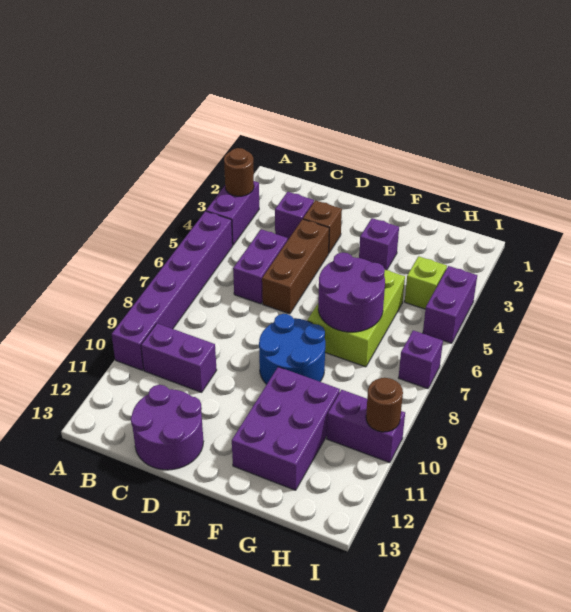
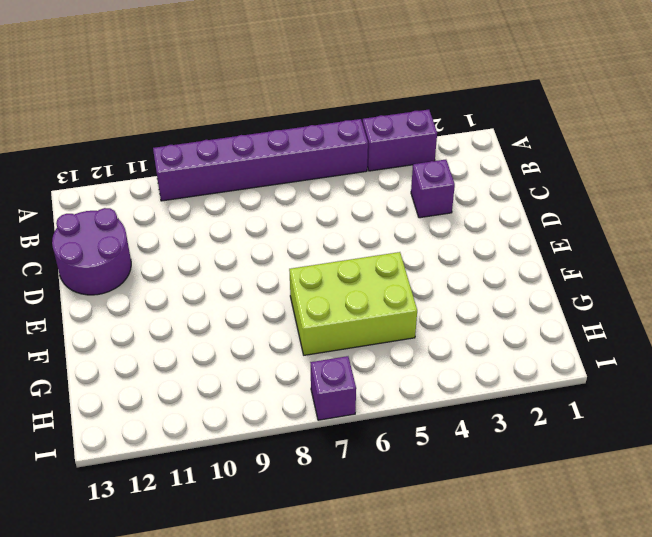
none -> purple 1x2 brick [141,323,217,392]
none -> purple 1x2 brick [233,229,288,304]
none -> brown 1x1 brick [303,200,342,253]

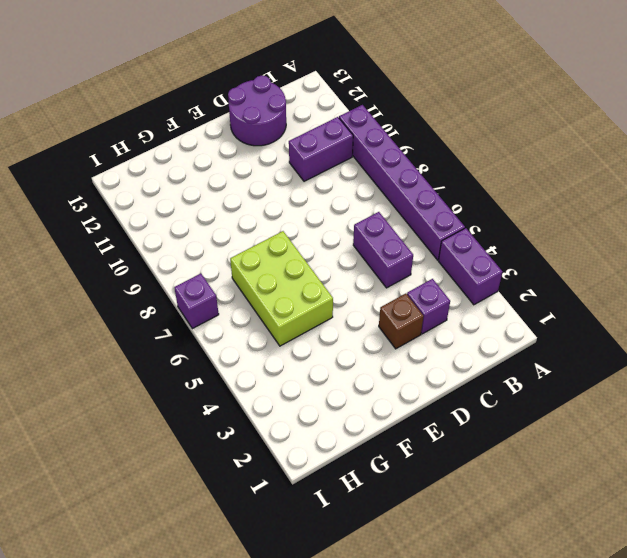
none -> brown 1x3 brick [262,219,329,314]
none -> blue 2x2 round brick [259,314,325,384]
none -> purple 1x1 brick [359,218,399,270]

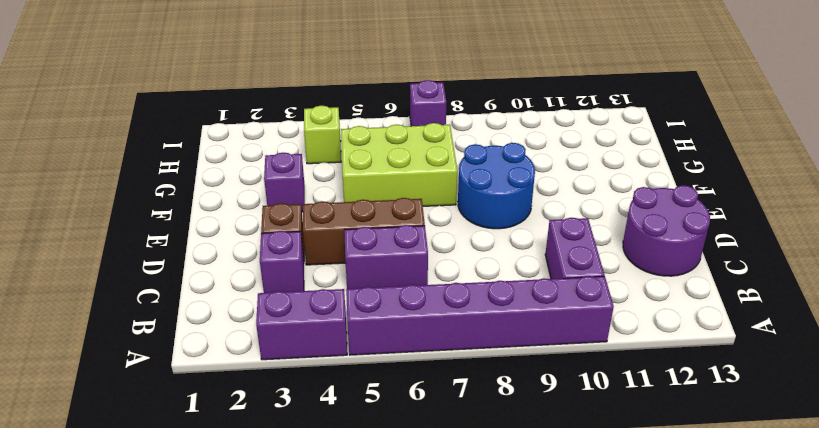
none -> purple 2x3 brick [232,367,340,490]
none -> purple 1x2 brick [327,390,405,463]
none -> purple 1x2 brick [423,266,477,343]

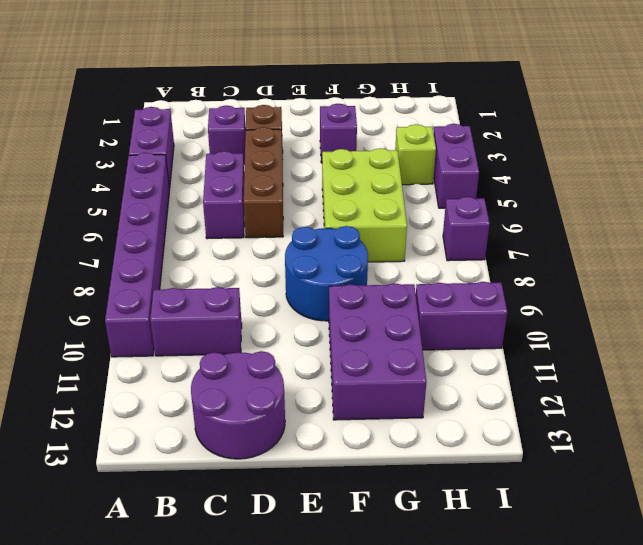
none -> brown 1x1 round brick [224,148,254,196]
none -> purple 2x2 round brick [318,252,385,332]
none -> brown 1x1 round brick [366,378,403,432]

